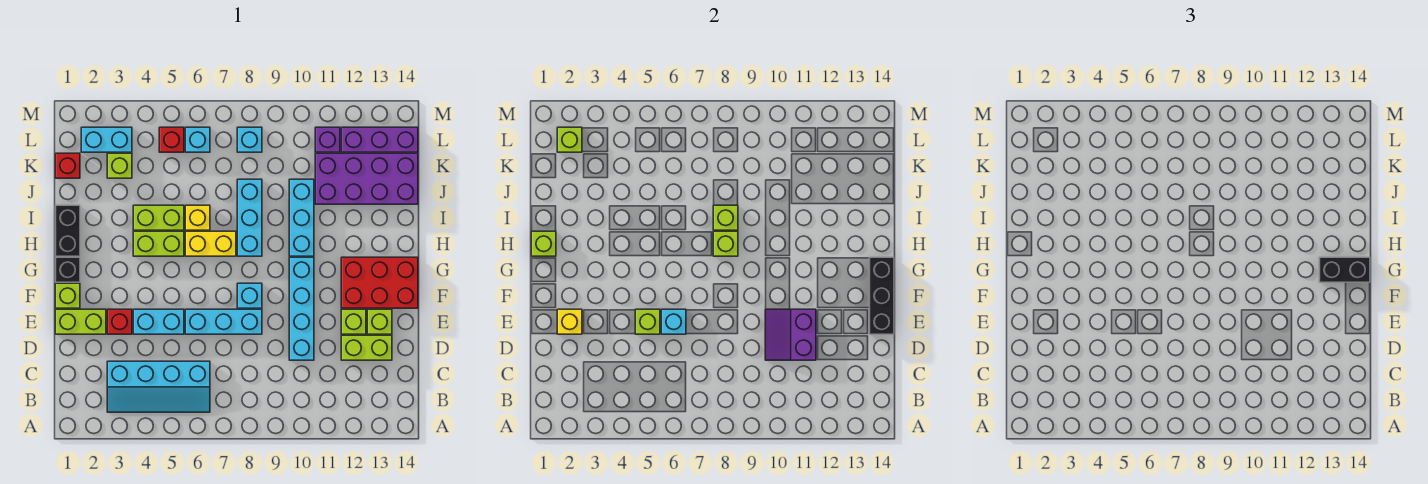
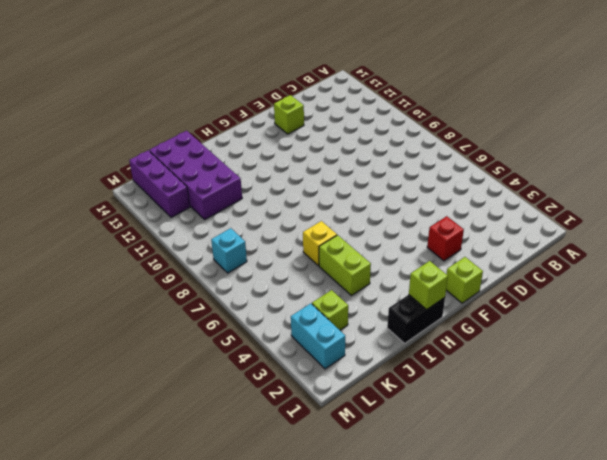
none -> cyan 2x4 slope [107,361,210,412]
none -> cyan 1x4 brick [289,257,314,360]
none -> lime 1x2 brick [341,335,392,360]
none -> lime 1x2 brick [55,309,106,334]

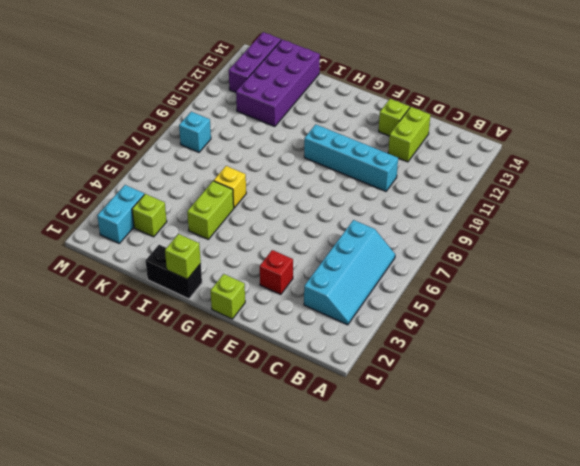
none -> lime 1x2 brick [55,309,106,334]
none -> cyan 1x2 brick [133,309,184,334]
none -> cyan 1x3 brick [185,309,262,334]
none -> lime 1x1 brick [341,309,366,334]

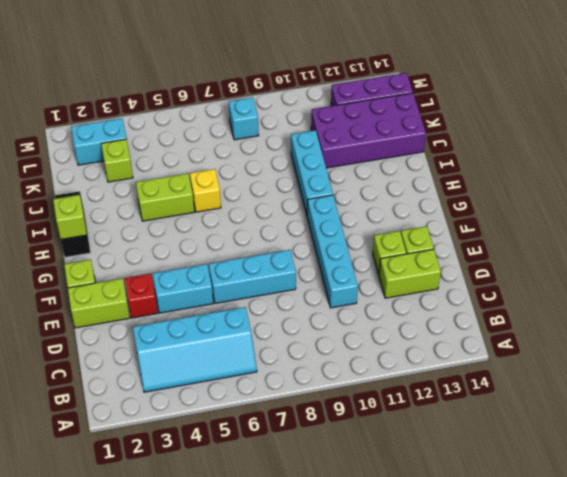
none -> cyan 1x1 brick [237,283,262,308]
none -> red 2x3 brick [341,257,418,308]
none -> black 1x1 brick [55,257,80,282]
none -> lime 1x2 brick [133,231,184,256]

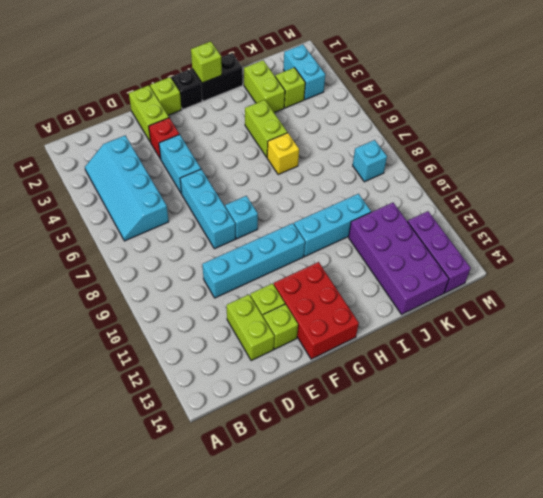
lime 1x2 brick [244,60,285,112] -> lime 1x2 brick moved to [133,231,184,256]
none -> yellow 1x2 brick [185,231,236,256]
none -> cyan 1x3 brick [237,179,262,256]
none -> red 1x1 brick [55,153,80,178]
none -> red 1x1 brick [159,127,184,152]

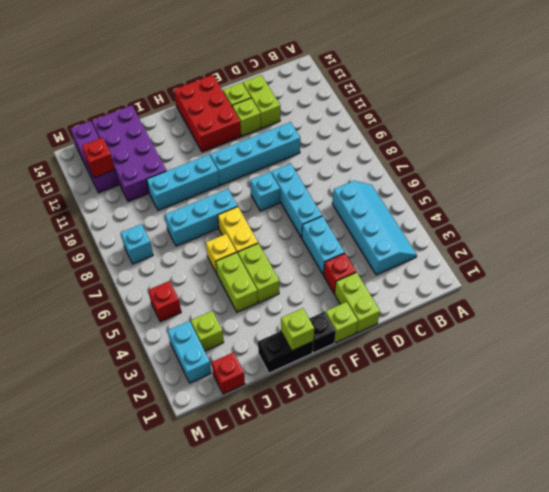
red 1x1 brick [82,138,115,178] -> none
none -> cyan 1x1 brick [185,127,210,152]
none -> purple 1x1 brick [315,127,340,152]
none -> purple 2x2 slope [765,309,816,360]
none -> yellow 1x1 brick [557,309,582,334]

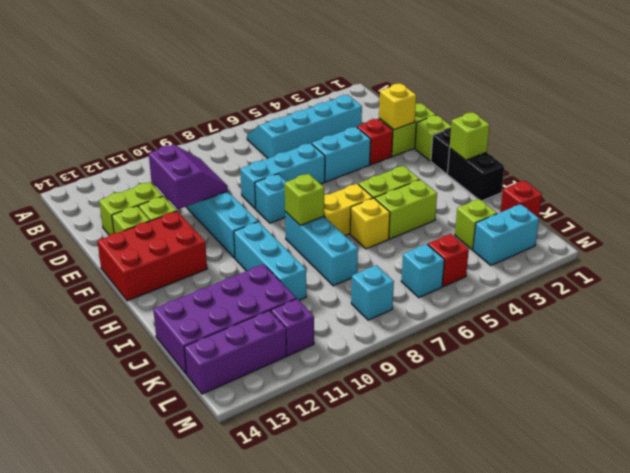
none -> lime 1x1 brick [635,309,660,334]
none -> cyan 1x1 brick [661,309,686,334]
none -> black 1x3 brick [869,257,894,334]
none -> lime 1x1 brick [713,205,738,230]

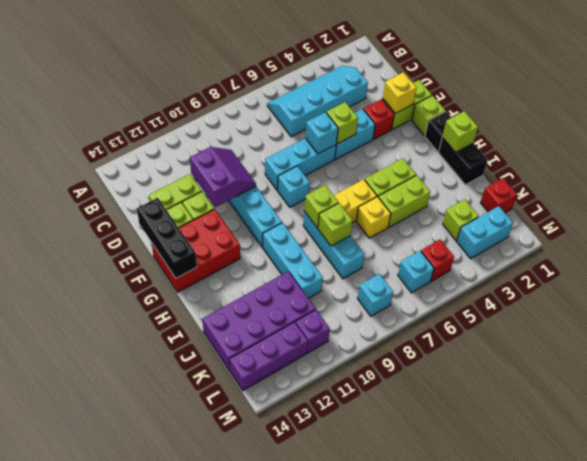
none -> lime 1x1 brick [557,127,582,152]
none -> black 1x2 brick [1319,257,1370,282]

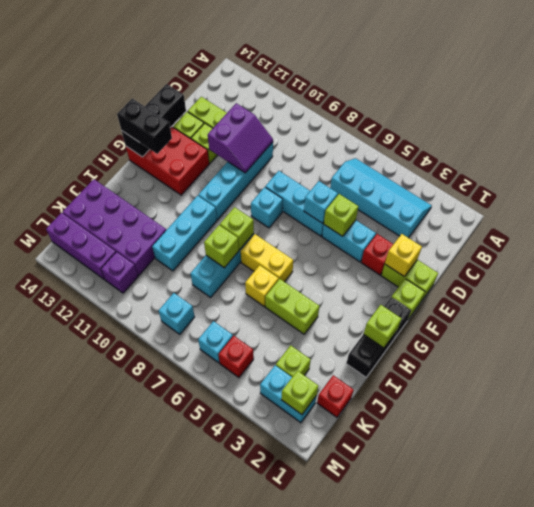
none -> lime 1x2 brick [133,231,184,256]

